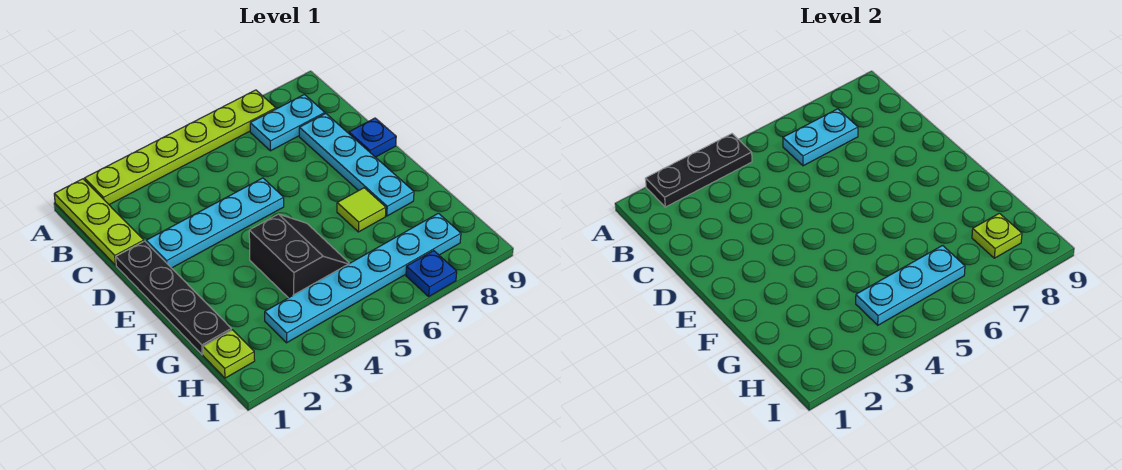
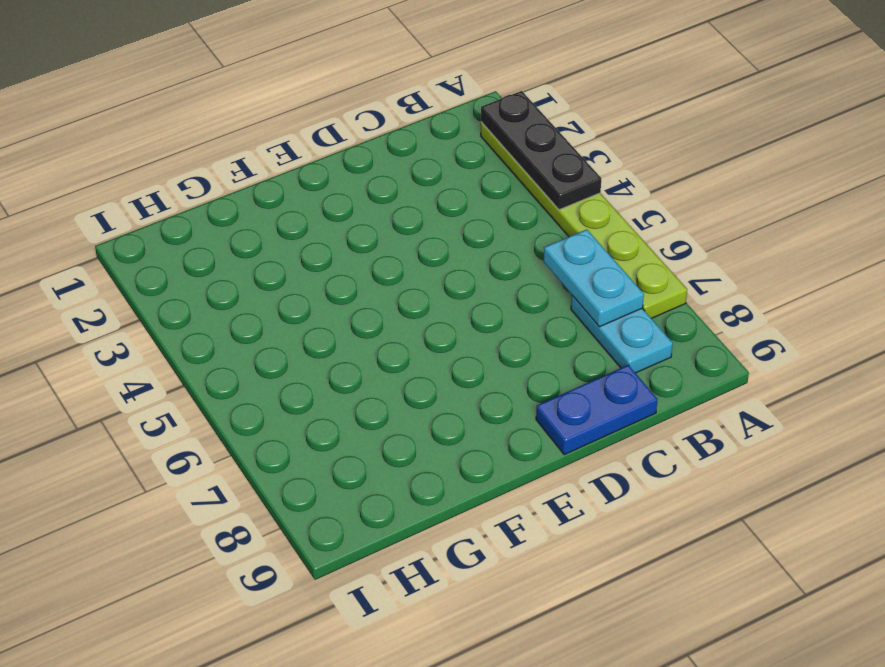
blue 1x2 plate [536,365,657,455] -> blue 1x1 plate [349,118,396,157]
none -> lime 1x3 plate [54,179,144,265]
none -> cyan 1x4 plate [299,114,414,216]
none -> black 1x4 plate [116,241,231,355]

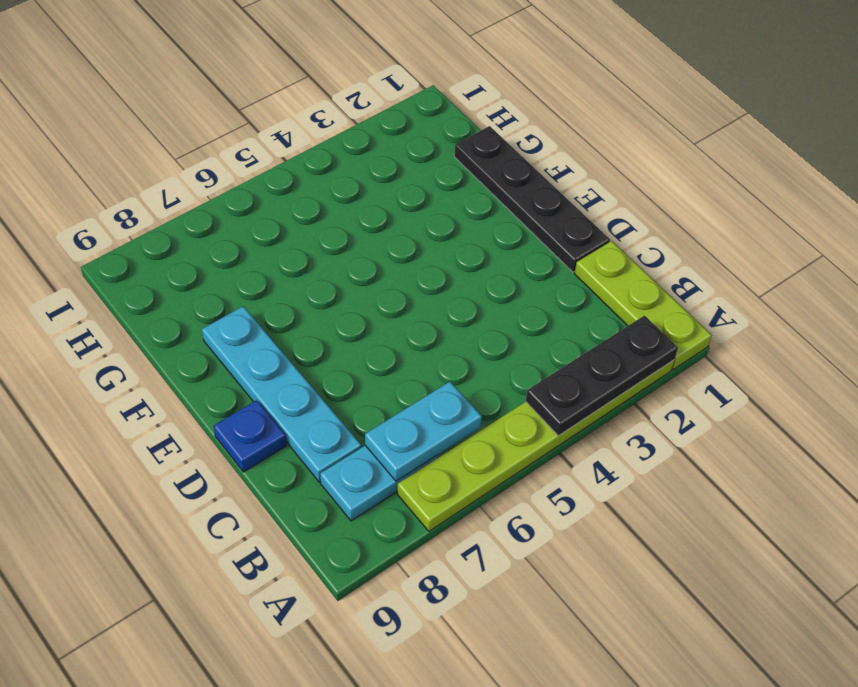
none -> cyan 1x4 plate [146,178,284,268]
none -> black 2x2 slope [249,214,349,298]
none -> lime 1x1 tile [337,188,386,232]

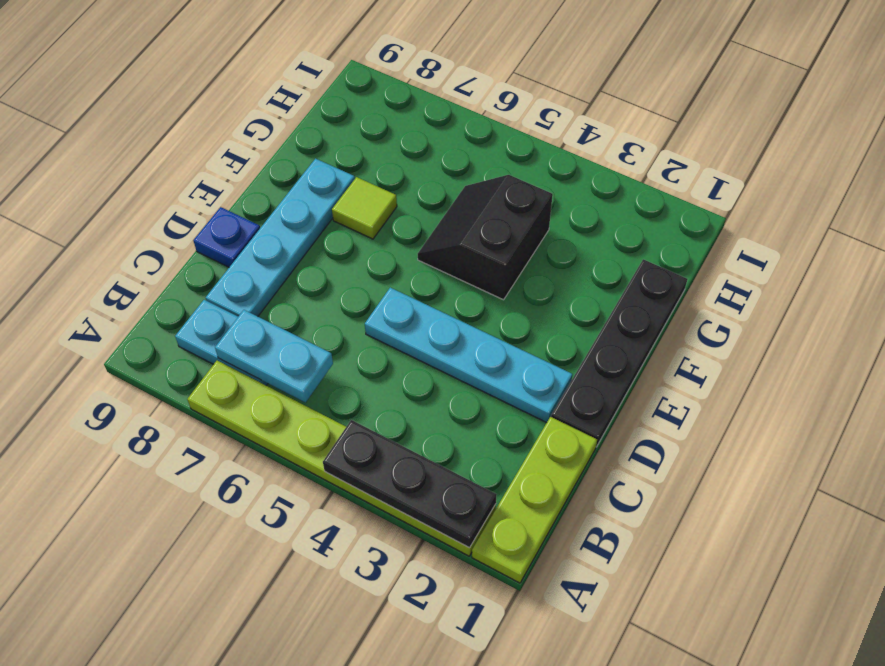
none -> lime 1x1 plate [203,330,255,378]
none -> cyan 1x6 plate [265,213,461,343]
none -> blue 1x1 plate [406,251,457,296]

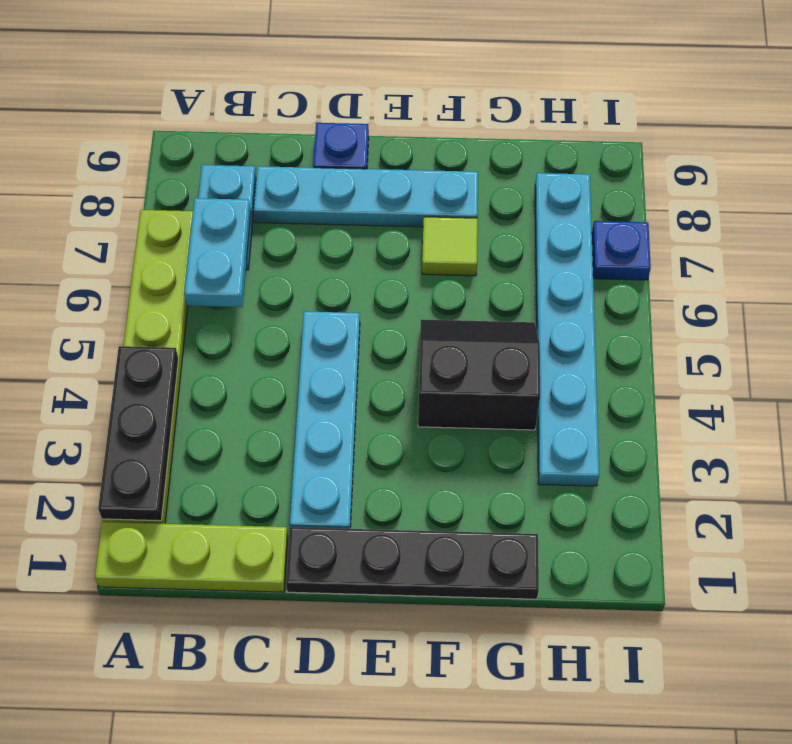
none -> lime 1x1 plate [203,330,255,378]
none -> cyan 1x3 plate [856,246,965,325]
none -> lime 1x1 plate [972,213,1022,258]

